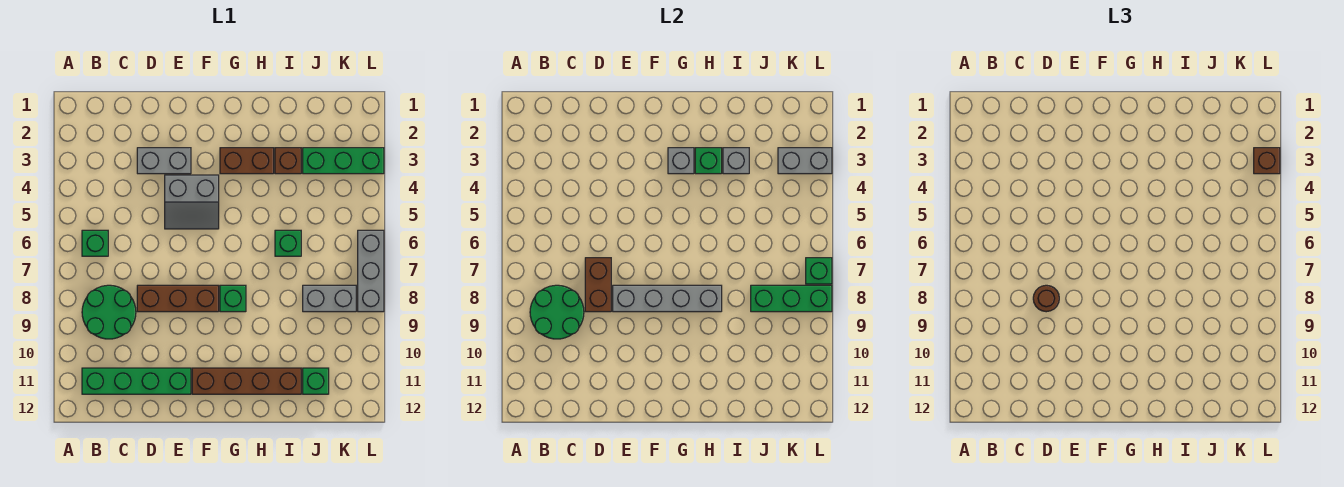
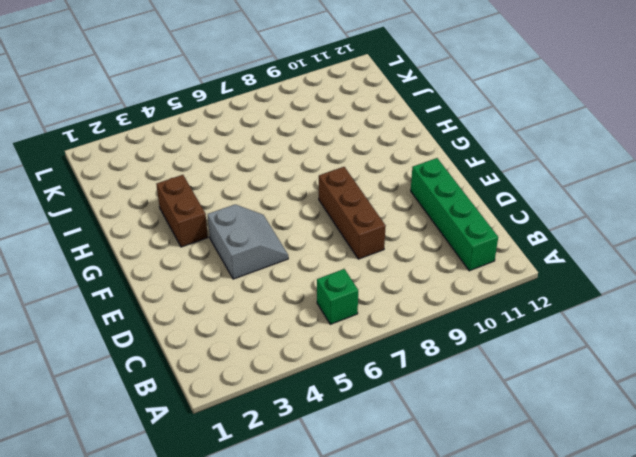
none -> green 2x2 round brick [82,285,136,339]
none -> grey 1x2 brick [137,148,191,174]
none -> brown 1x4 brick [192,368,301,394]

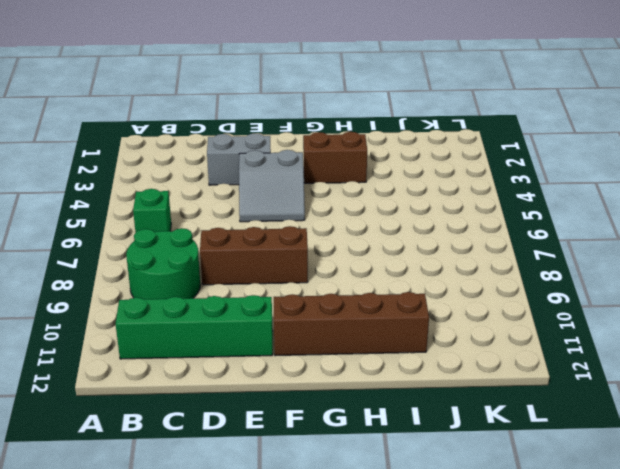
none -> green 1x1 brick [220,285,246,312]
none -> brown 1x1 brick [275,148,301,174]
none -> green 1x1 brick [275,230,301,256]

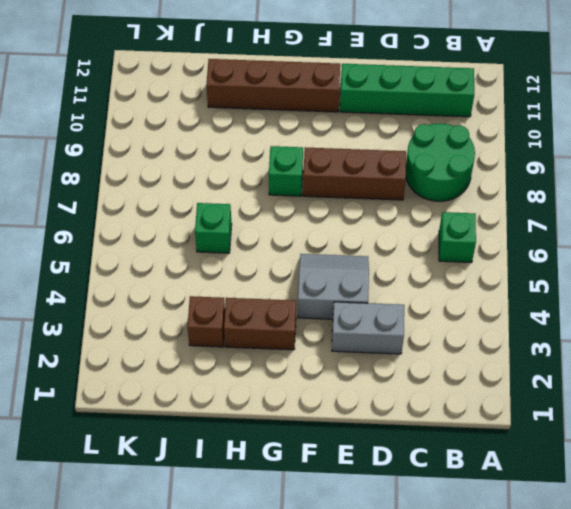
none -> green 1x3 brick [303,148,384,174]
none -> grey 1x2 brick [303,285,356,312]
none -> green 1x1 brick [303,368,329,394]

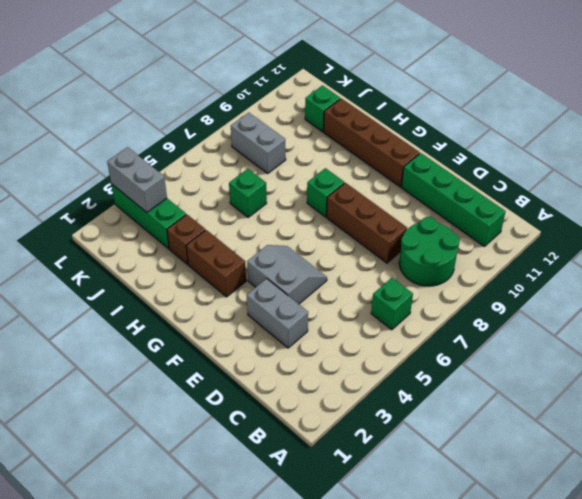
none -> grey 1x3 brick [358,230,384,312]
none -> green 2x2 round brick [530,285,584,339]
none -> brown 1x2 brick [585,258,611,312]

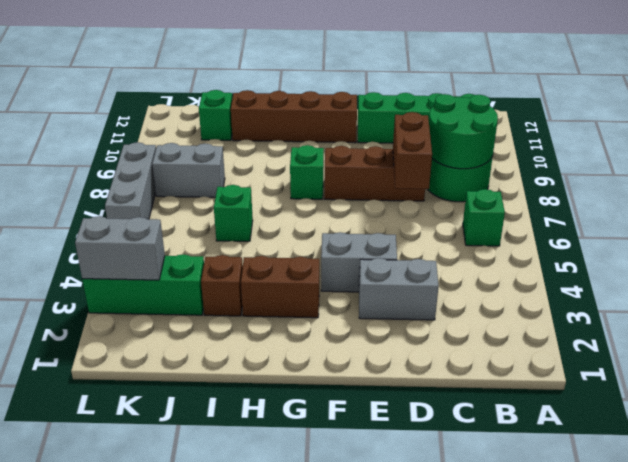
none -> grey 1x4 brick [613,285,722,312]
none -> grey 1x1 brick [668,148,694,174]
none -> green 1x1 brick [695,148,722,174]

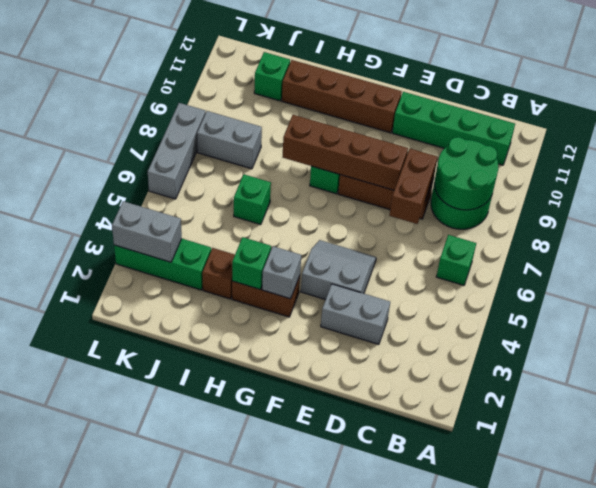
brown 1x4 brick [283,115,408,190] -> grey 1x4 brick [613,285,722,312]
none -> grey 1x1 brick [723,148,749,174]
none -> green 1x3 brick [751,285,832,312]
none -> green 1x1 brick [806,258,832,284]

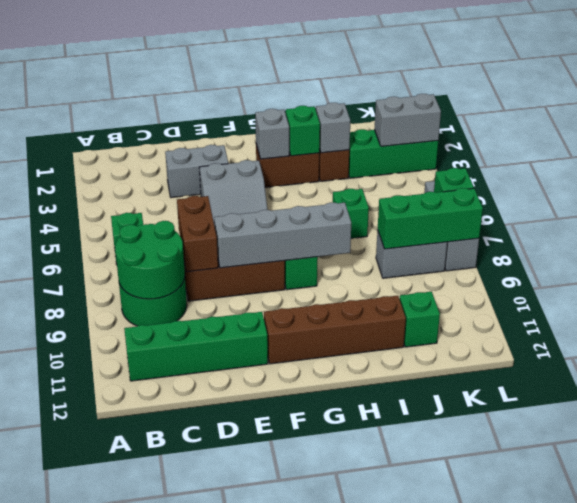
none -> brown 1x1 round brick [1033,285,1059,312]
none -> brown 1x1 brick [1254,148,1280,174]

